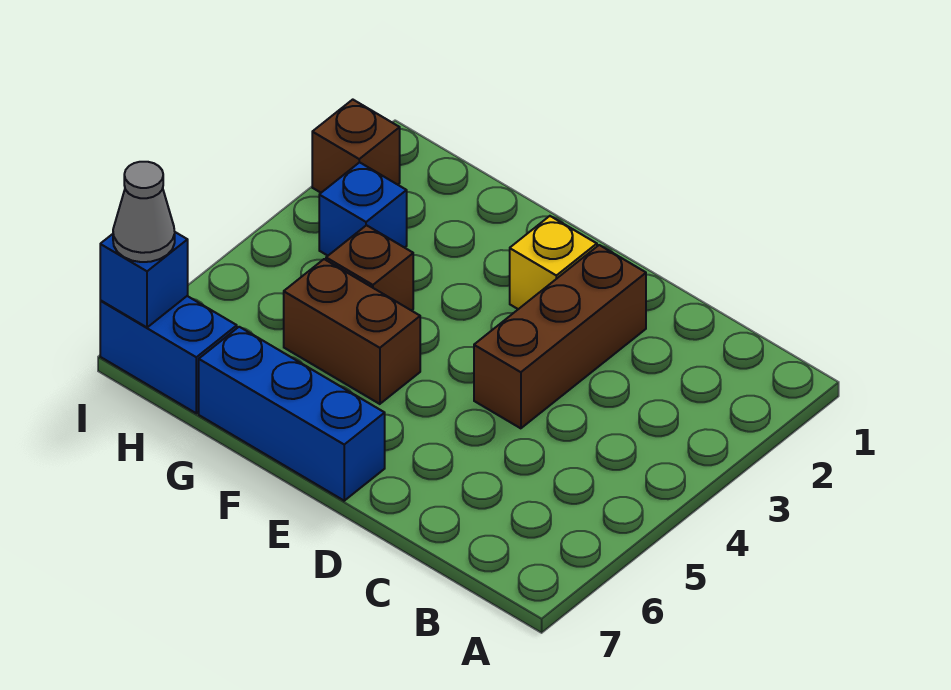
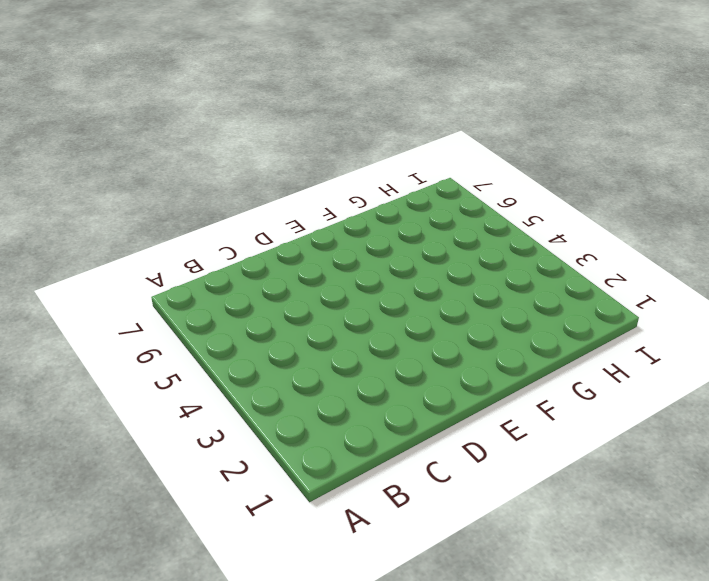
none -> brown 1x3 brick [474,245,646,428]
none -> yellow 1x1 brick [510,216,597,309]

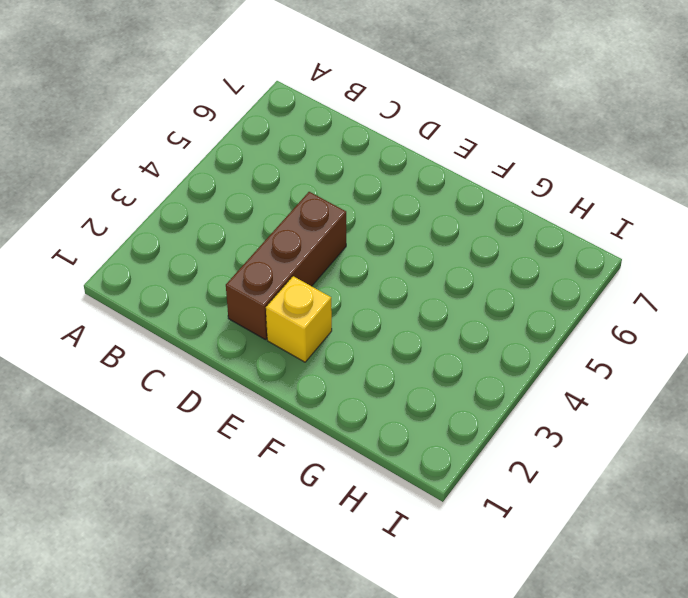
none -> blue 1x3 brick [199,327,385,501]
none -> brown 1x2 brick [284,259,420,404]

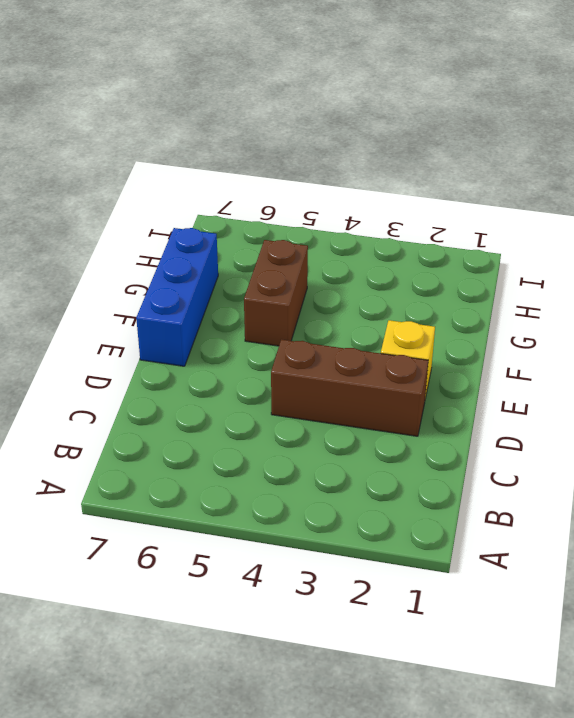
none -> brown 1x1 brick [326,225,413,311]
none -> blue 1x1 brick [319,162,407,256]

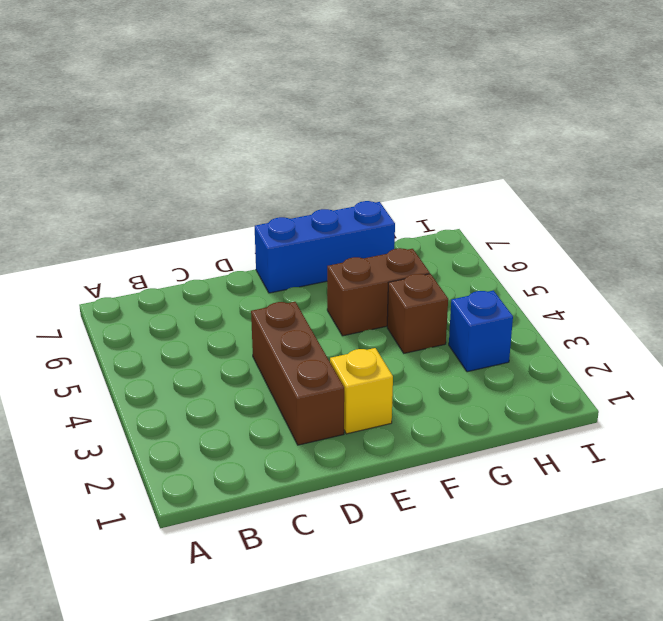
none -> blue 1x2 brick [100,296,237,413]
none -> brown 1x1 brick [312,100,400,193]

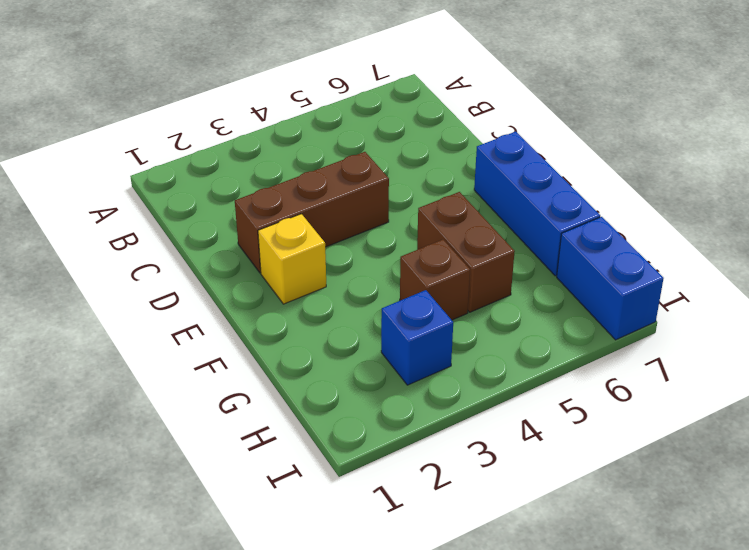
none -> brown 1x1 brick [312,100,400,193]
none -> blue 1x1 brick [100,232,188,327]

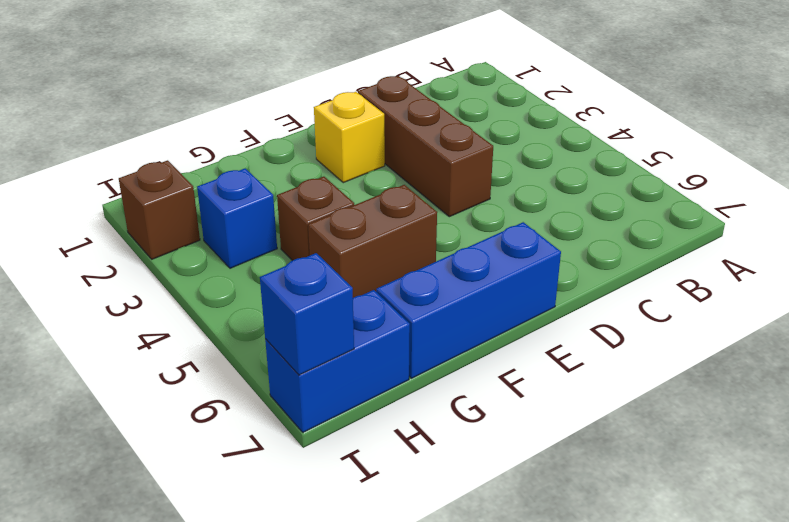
none -> grey 1x1 cone [113,162,175,262]

